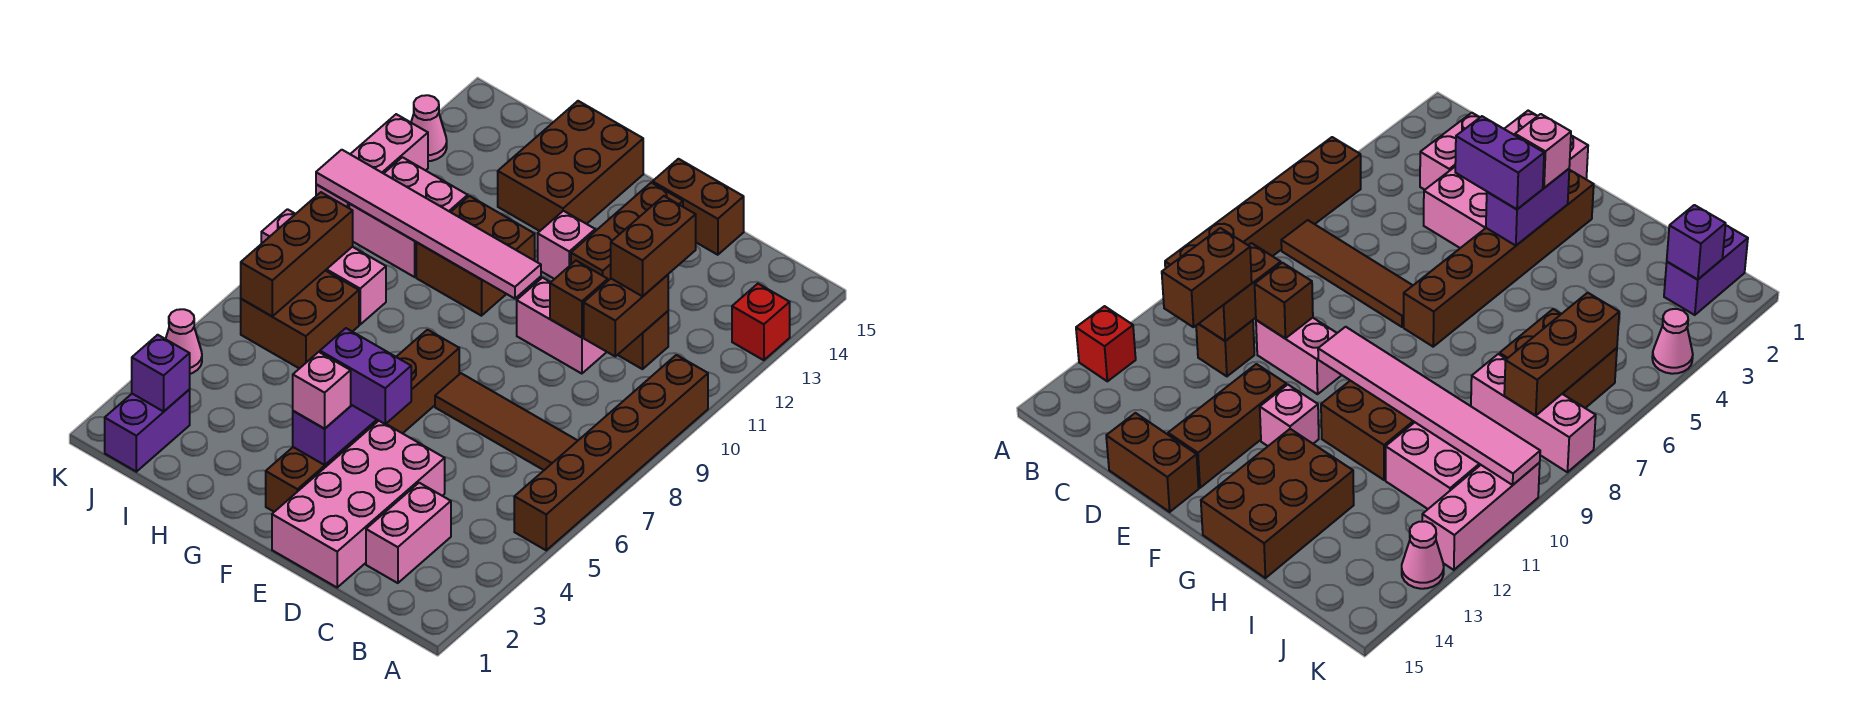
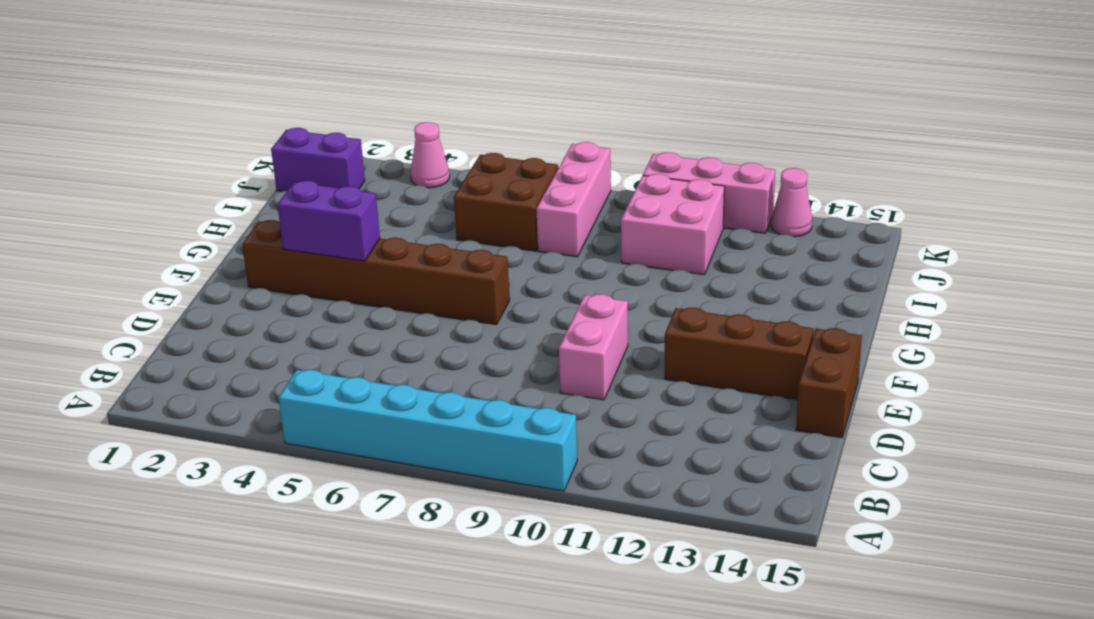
cyan 1x6 brick [279,370,577,491] -> brown 1x6 brick [514,355,708,550]
none -> red 1x1 brick [732,284,790,360]
none -> brown 1x4 tile [435,373,578,470]
none -> pink 1x2 brick [366,483,451,583]

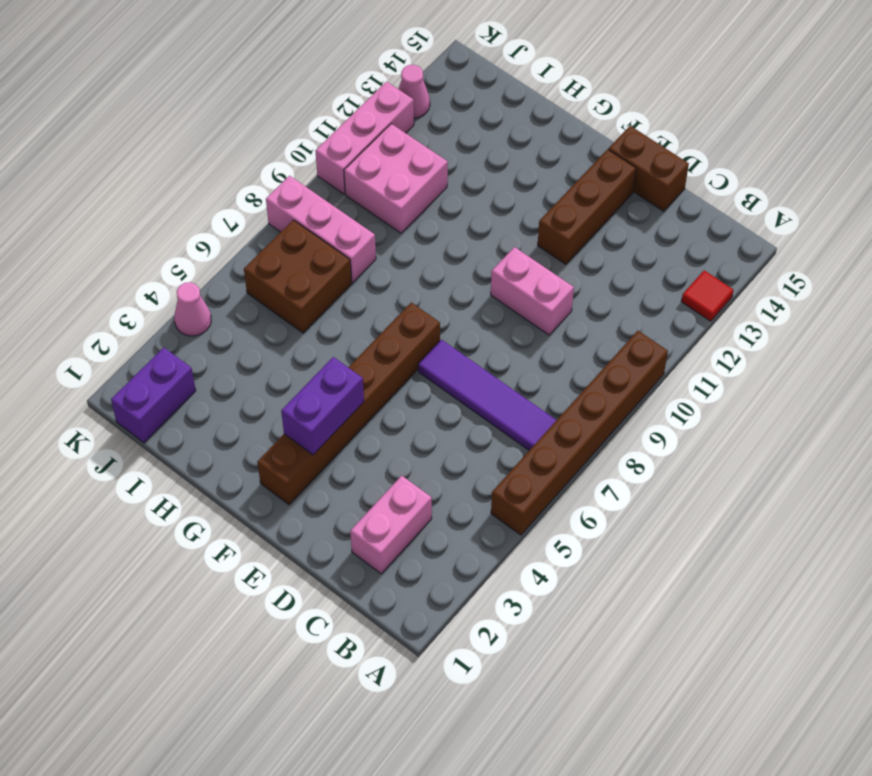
red 1x1 tile [681,270,733,321] -> red 1x1 brick [732,284,790,360]
purple 1x4 tile [418,340,556,450] -> brown 1x4 tile [435,373,578,470]
none -> brown 1x1 brick [618,311,668,369]
none -> pink 2x4 brick [272,421,445,587]
none -> pink 1x1 brick [538,211,595,279]

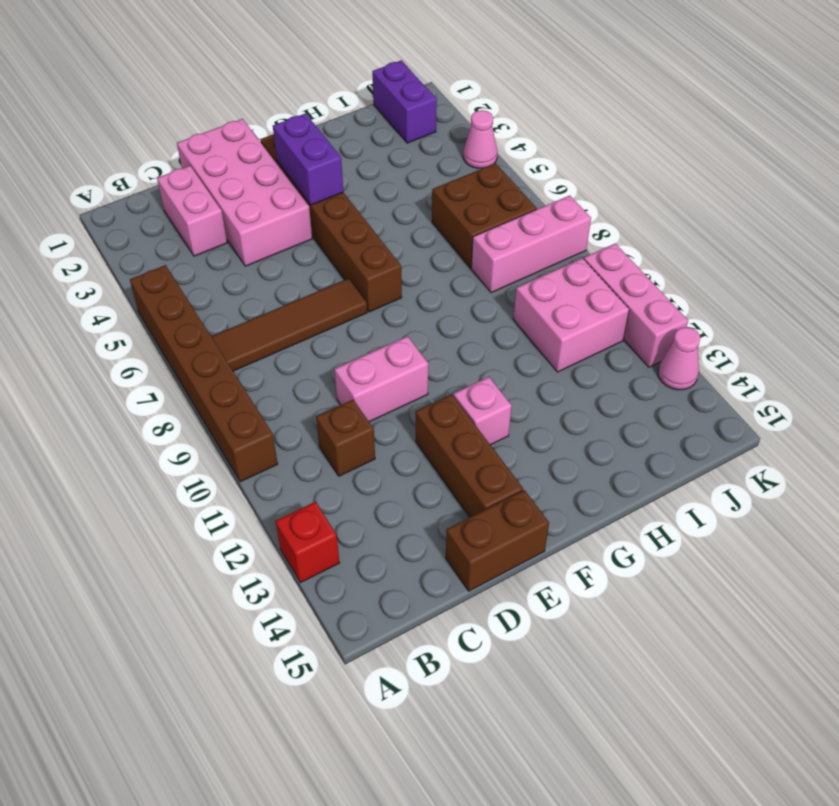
none -> brown 2x2 brick [416,196,535,316]
none -> brown 2x3 brick [498,101,643,231]
none -> brown 1x2 brick [584,275,668,356]

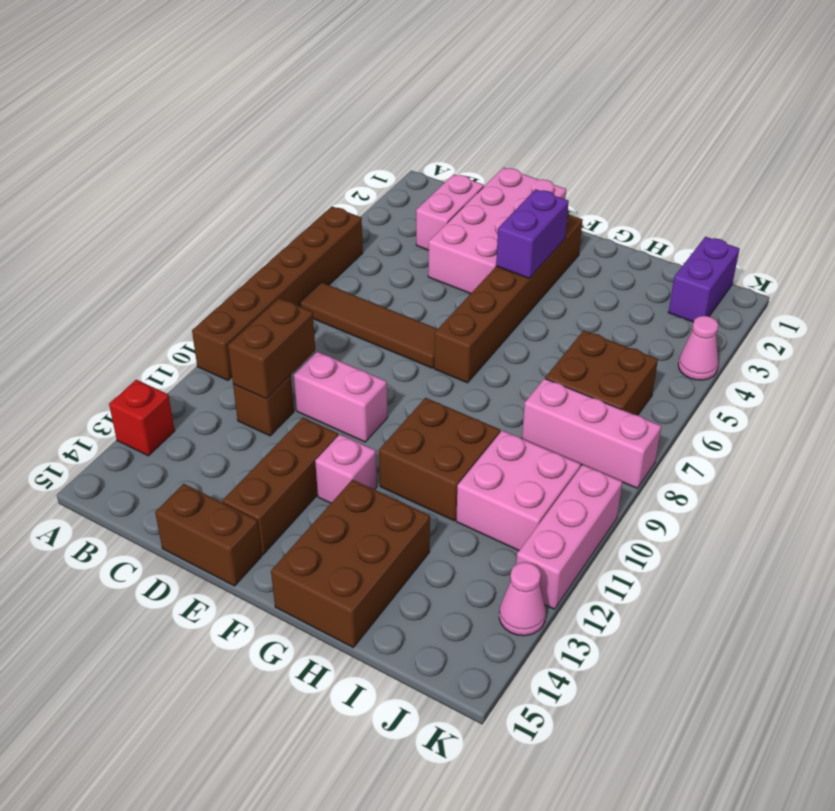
none -> brown 1x1 brick [550,261,608,337]
none -> pink 1x6 tile [316,150,541,299]
none -> purple 1x1 brick [132,335,190,411]

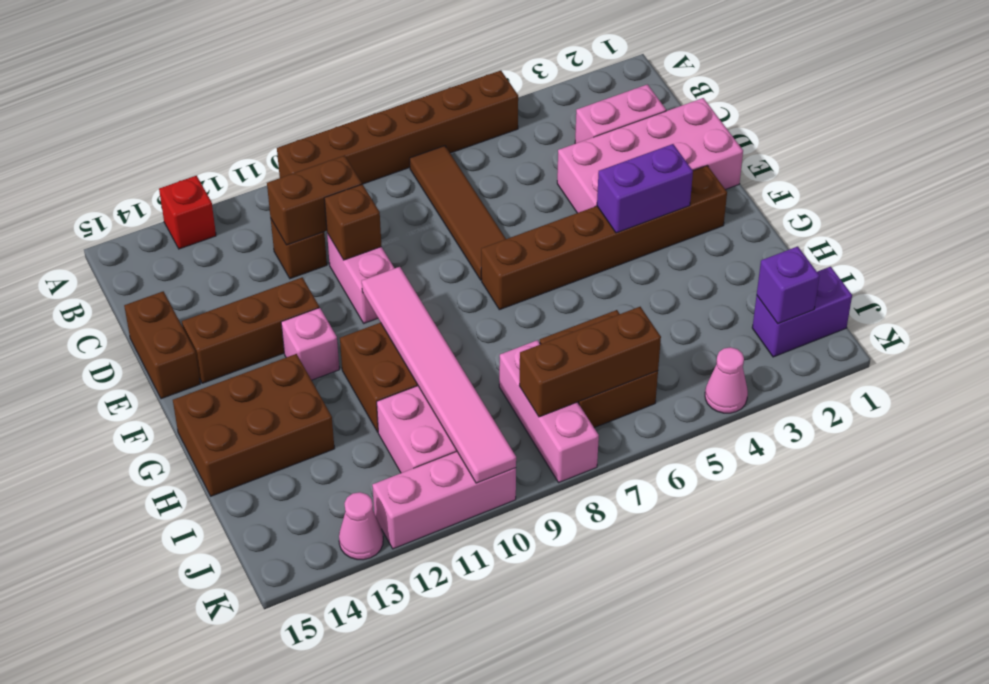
none -> brown 1x2 brick [611,196,696,296]
none -> purple 1x2 brick [320,328,411,424]
none -> pink 1x1 brick [293,352,351,429]

